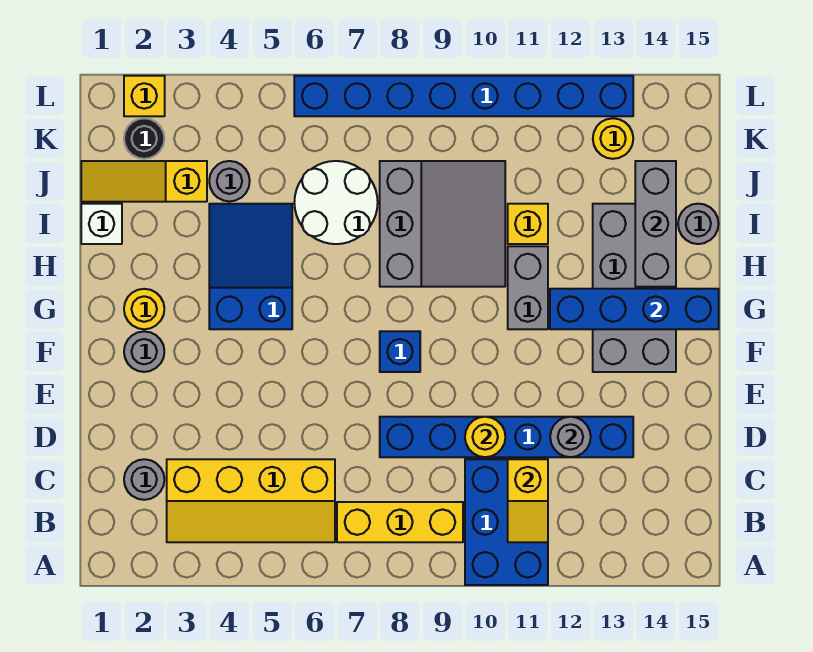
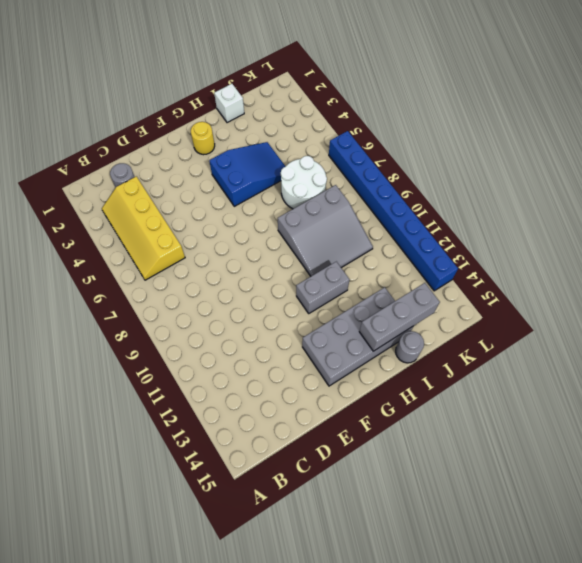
none -> blue 2x3 brick [465,459,548,585]
none -> yellow 1x3 brick [337,502,463,542]
none -> blue 1x6 brick [380,417,633,457]

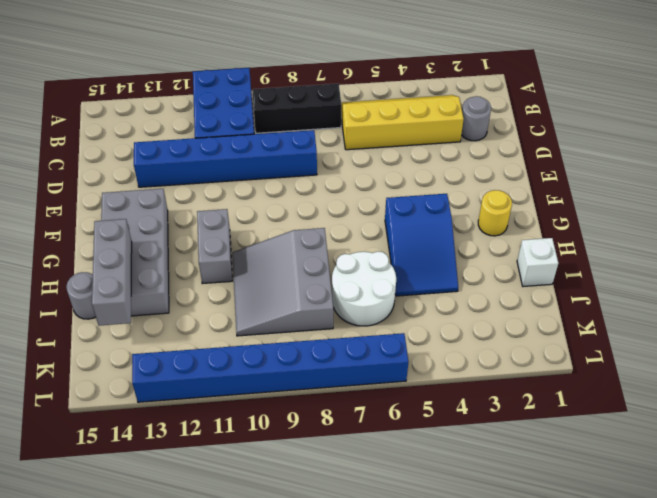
black 1x3 brick [252,84,341,133] -> yellow 1x3 brick [337,502,463,542]
none -> grey 1x1 round brick [124,331,164,372]
none -> blue 1x1 brick [380,331,420,372]
none -> yellow 1x1 brick [508,204,548,244]

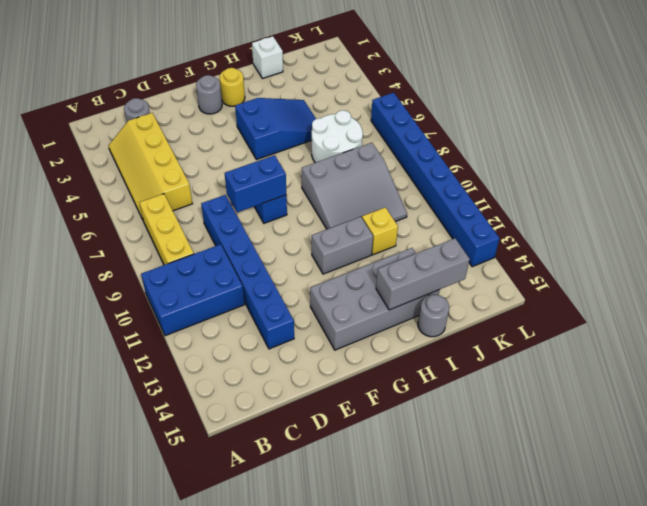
blue 1x2 brick [225,155,286,212] -> none
none -> yellow 1x3 slope [81,161,207,202]
none -> grey 1x1 round brick [209,161,250,201]
none -> black 1x1 round brick [124,118,164,159]

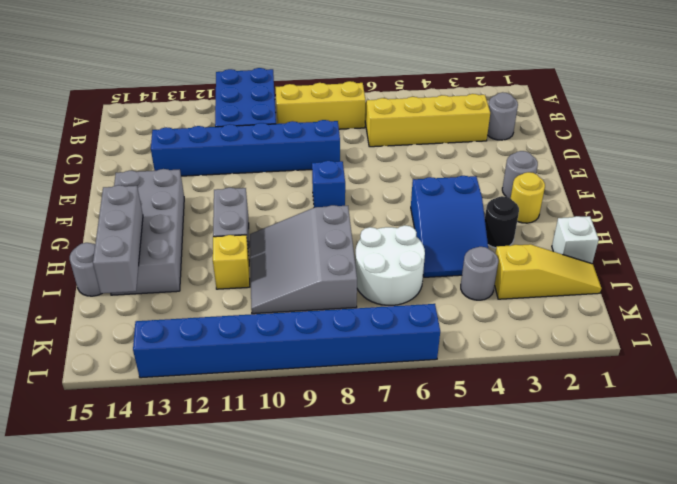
black 1x1 round brick [485,196,519,248] -> black 1x1 round brick moved to [124,118,164,159]
none -> yellow 1x1 round brick [593,118,633,159]
none -> yellow 1x1 brick [124,76,165,116]
none -> yellow 1x2 slope [508,459,548,542]

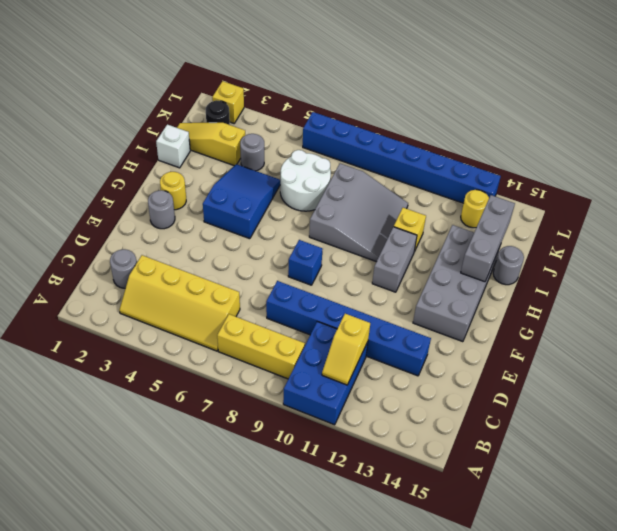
none -> yellow 1x1 round brick [465,417,505,457]
none -> grey 1x1 round brick [550,417,591,457]
none -> blue 1x4 brick [550,289,719,329]

